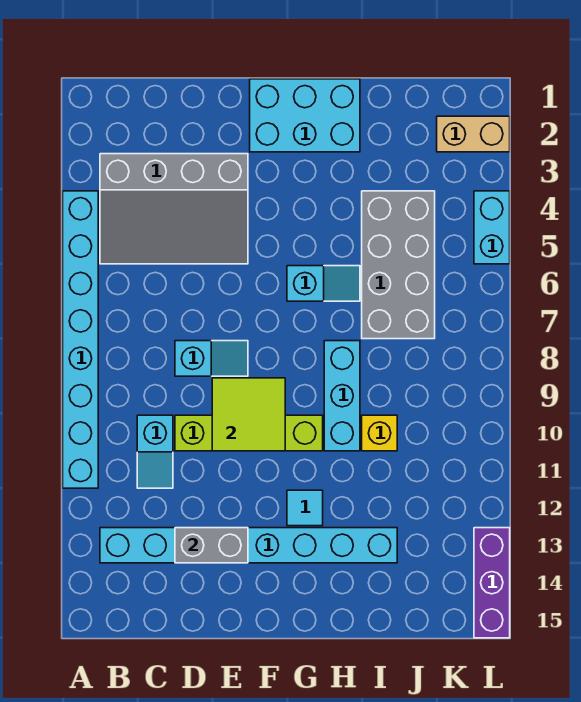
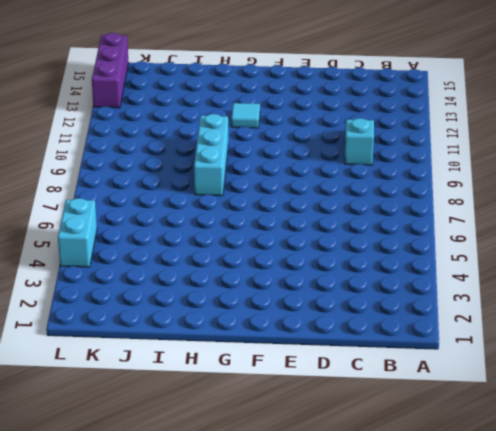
none -> cyan 1x8 brick [63,191,98,488]
none -> grey 3x4 slope [100,154,248,264]
none -> cyan 1x8 brick [100,528,397,563]

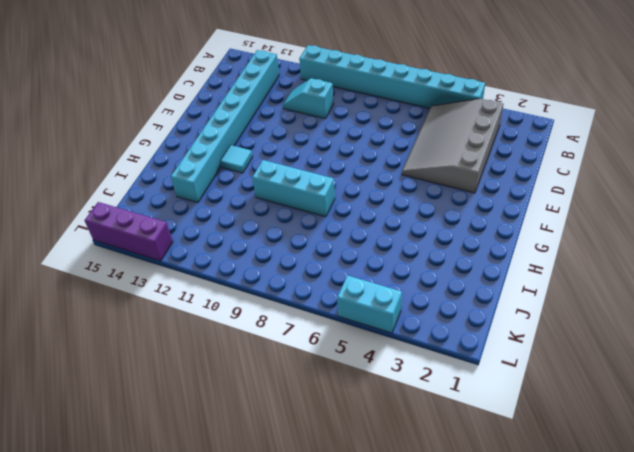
none -> cyan 1x2 slope [175,341,248,376]
none -> lime 1x4 brick [175,415,323,451]
none -> cyan 2x3 brick [250,79,360,152]

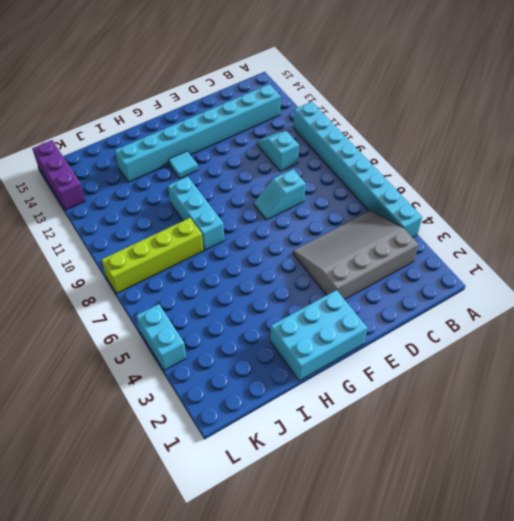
lime 1x4 brick [102,218,203,293] -> lime 1x4 brick moved to [175,415,323,451]
none -> cyan 1x2 slope [287,266,360,301]
none -> grey 2x4 brick [362,191,435,339]
none -> yellow 1x1 brick [362,415,397,451]

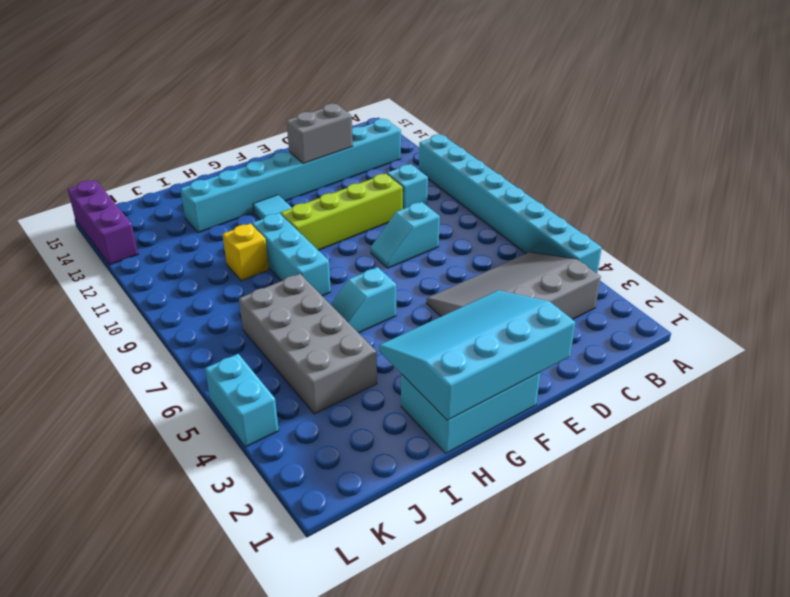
cyan 3x4 slope [379,290,575,420] -> none
none -> tan 1x2 brick [437,116,510,152]
none -> lime 2x2 tile [212,378,285,451]

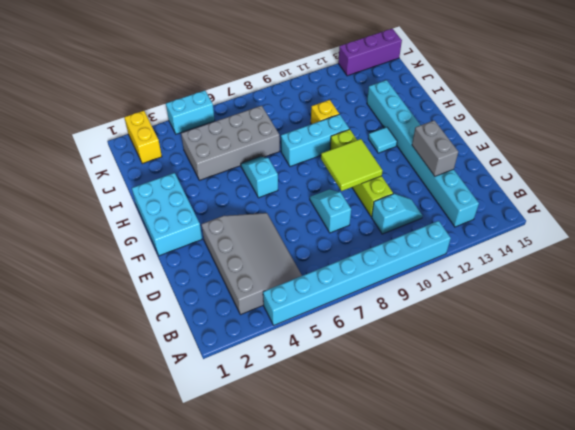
yellow 1x2 brick [124,111,162,164] -> tan 1x2 brick [437,116,510,152]

